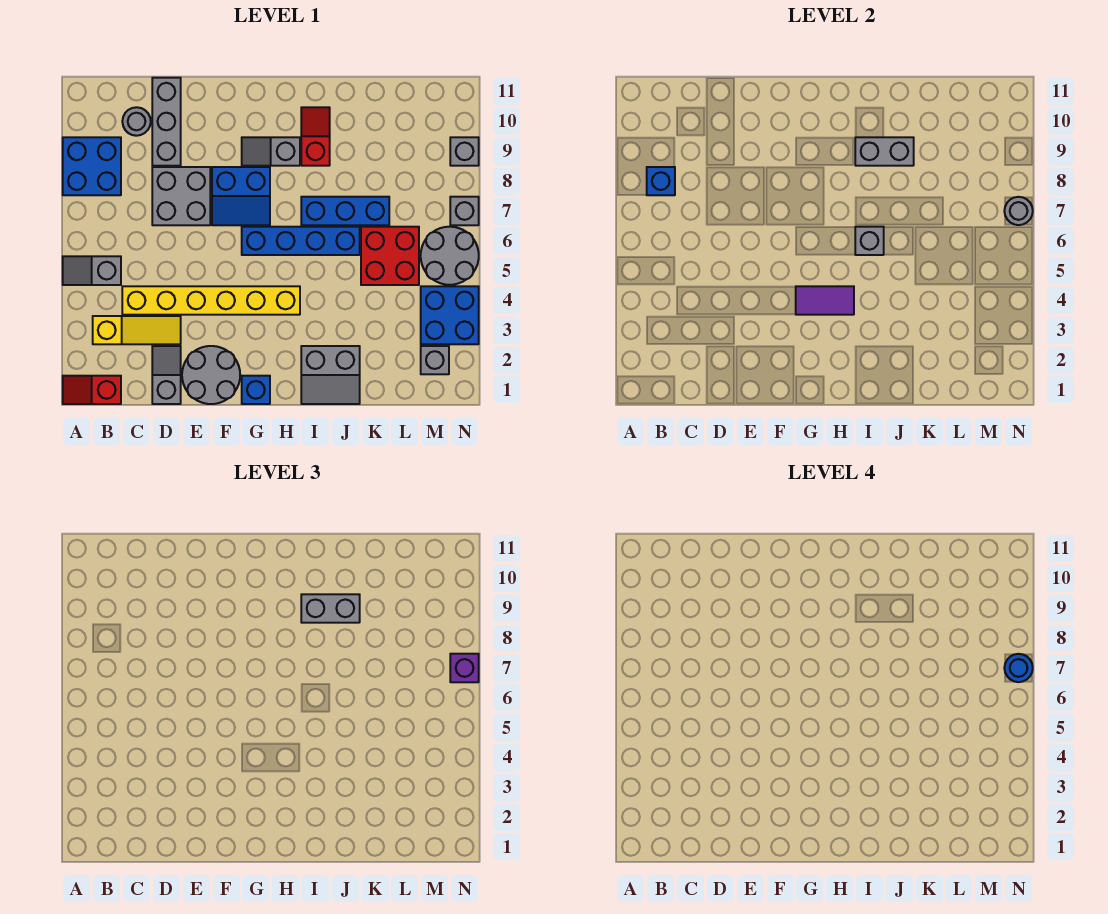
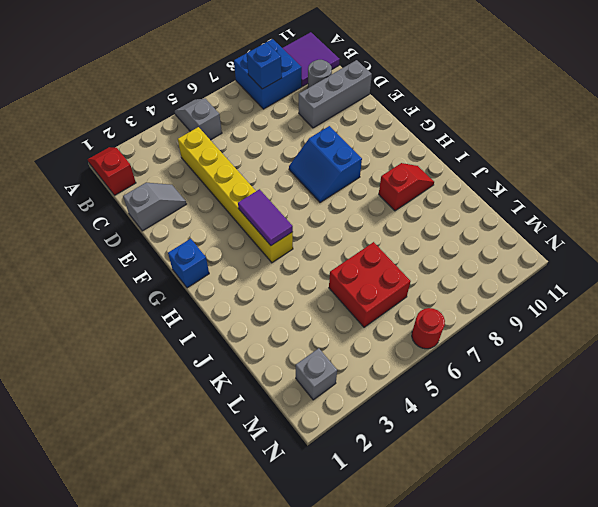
purple 2x2 tile [283,32,340,86] -> none
red 1x1 round brick [412,308,445,349] -> grey 2x2 round brick [421,227,479,285]
none -> yellow 1x3 slope [93,316,181,344]
none -> grey 2x2 brick [152,167,210,225]
none -> grey 2x2 round brick [182,346,240,404]
none -> blue 1x4 brick [242,227,360,255]

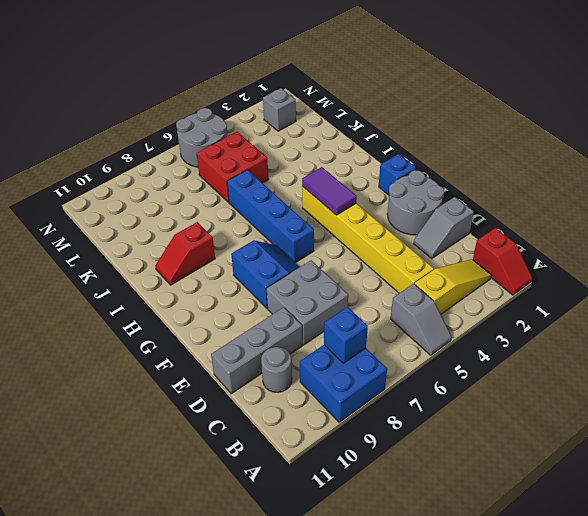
yellow 1x3 slope [415,259,492,314] -> yellow 1x3 slope turned to [93,316,181,344]
none -> grey 1x2 slope [242,137,300,166]
none -> grey 2x2 slope [301,346,360,404]
none -> blue 1x3 brick [301,197,389,225]
none -> blue 2x2 brick [421,286,479,344]

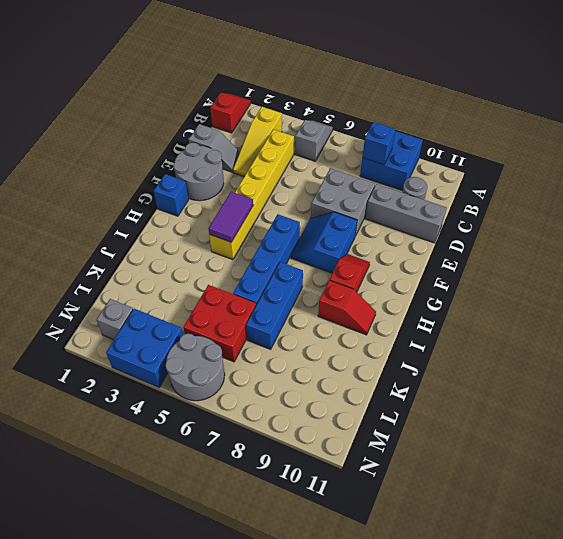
red 1x2 slope [330,254,370,292] -> grey 1x2 slope [242,137,300,166]
none -> grey 2x2 slope [301,346,360,404]
none -> grey 1x1 brick [450,197,479,225]
none -> grey 1x1 brick [450,137,479,166]
none -> grey 1x1 brick [855,227,884,255]

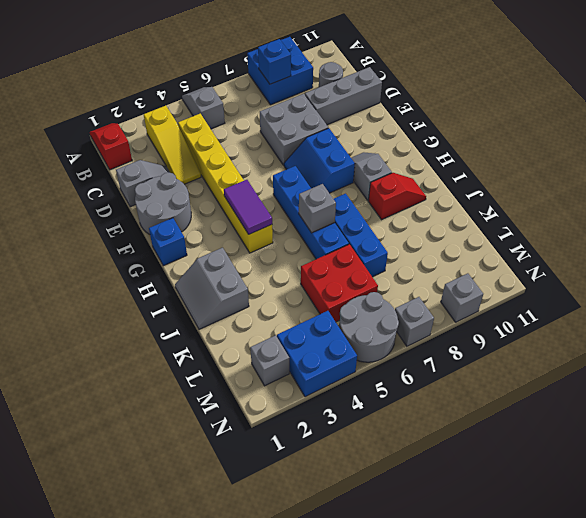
none -> grey 1x2 brick [855,137,914,166]
none -> grey 1x1 round brick [1004,197,1033,225]
none -> grey 1x2 brick [301,594,360,623]
none -> purple 1x1 brick [450,654,479,682]

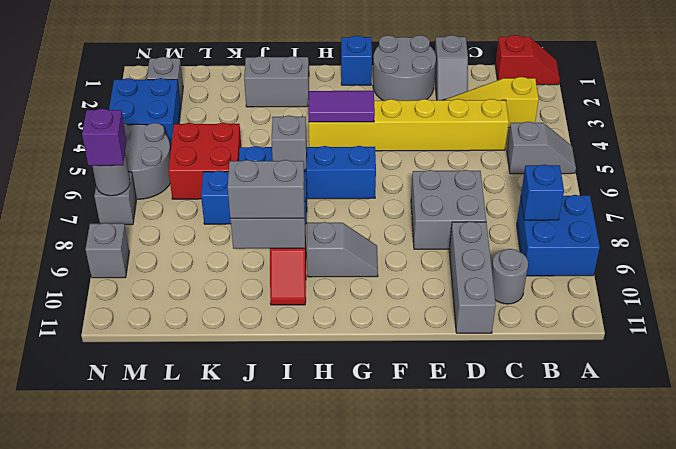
none -> blue 2x2 slope [212,167,270,225]
none -> blue 1x1 round brick [1004,654,1033,682]

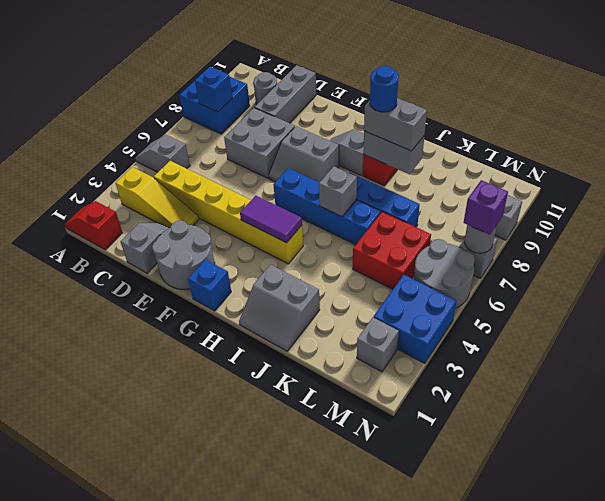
grey 2x2 slope [269,126,339,182] -> blue 2x2 slope [212,167,270,225]
blue 1x1 round brick [370,66,399,112] -> blue 1x1 round brick moved to [1004,654,1033,682]

